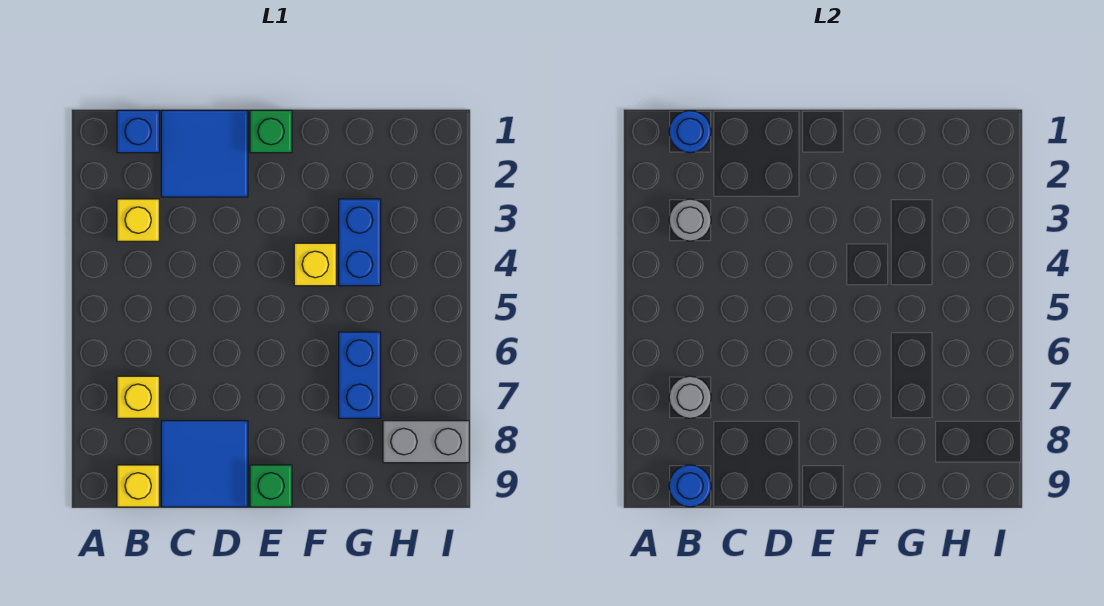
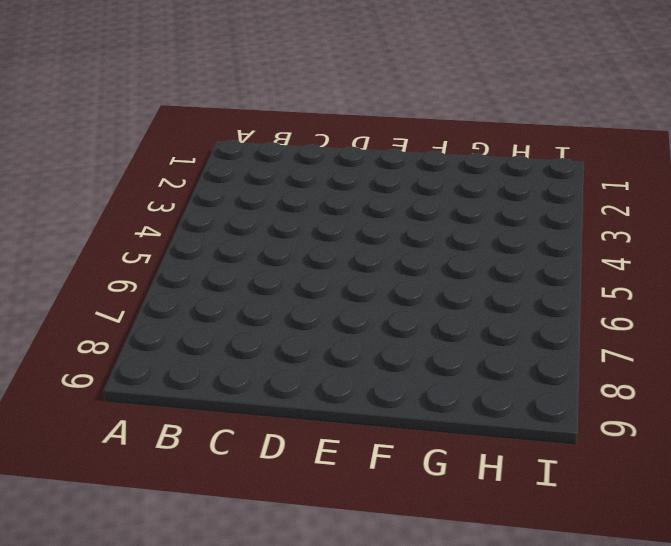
none -> blue 1x1 brick [117,110,159,153]
none -> yellow 1x1 brick [117,199,159,241]
none -> yellow 1x1 brick [117,376,159,418]

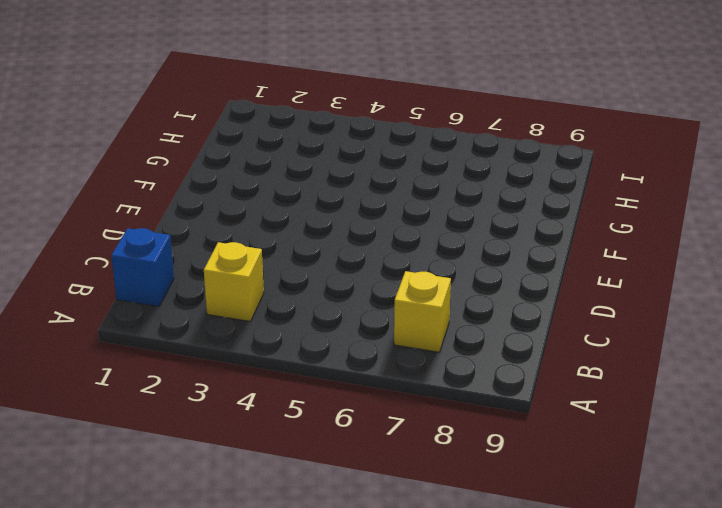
none -> yellow 1x1 brick [117,465,159,507]
none -> blue 2x2 tile [161,110,248,197]
none -> blue 2x2 tile [161,421,248,507]

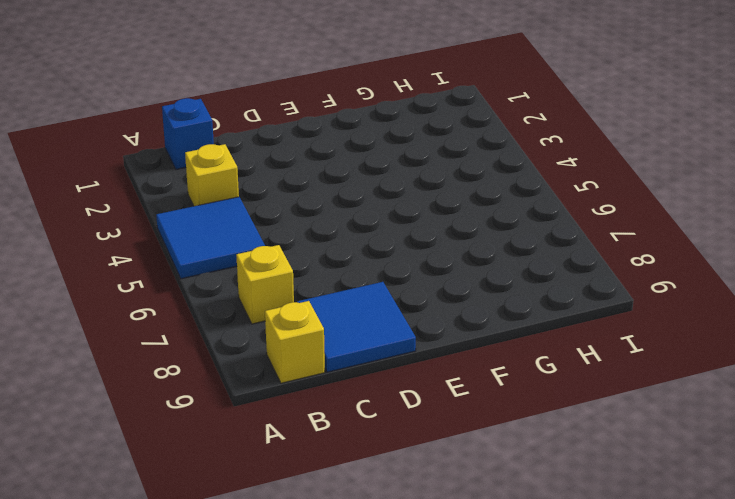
blue 2x2 tile [156,197,265,279] -> blue 2x2 tile moved to [161,110,248,197]
none -> green 1x1 brick [250,110,292,153]
none -> green 1x1 brick [250,465,292,507]
none -> yellow 1x1 brick [294,243,336,286]

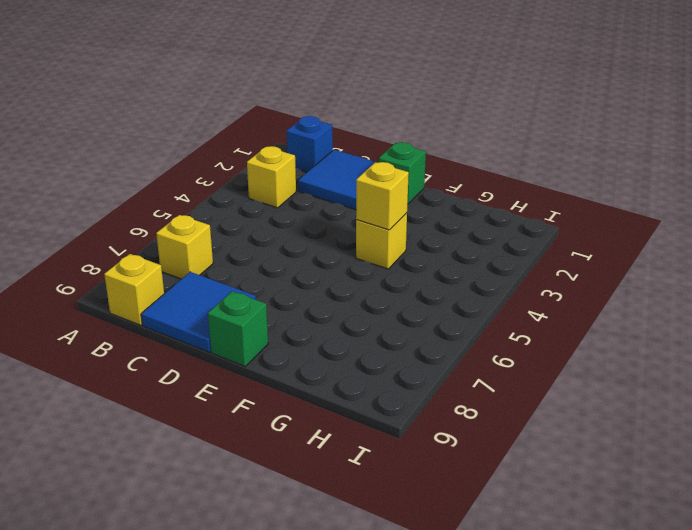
yellow 1x1 brick [356,162,409,230] -> none
none -> blue 1x2 brick [339,199,381,286]
none -> blue 1x2 brick [339,332,381,418]
none -> grey 1x2 brick [383,421,469,463]

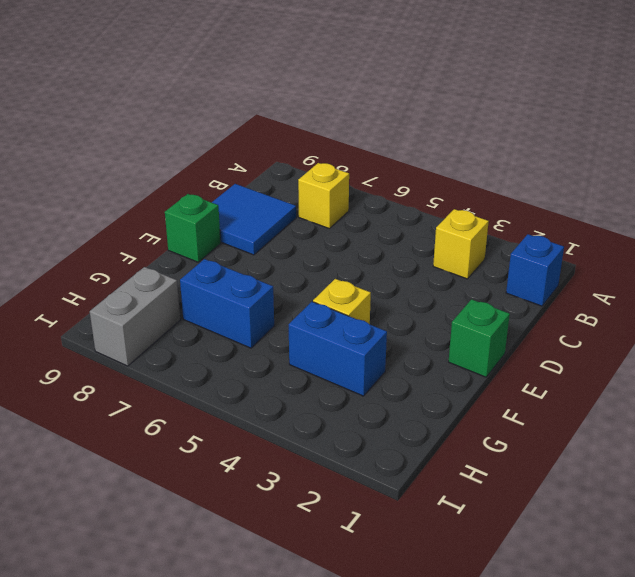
none -> yellow 1x1 brick [117,465,159,507]
none -> blue 2x2 tile [161,110,248,197]
none -> blue 1x1 round brick [669,111,711,153]

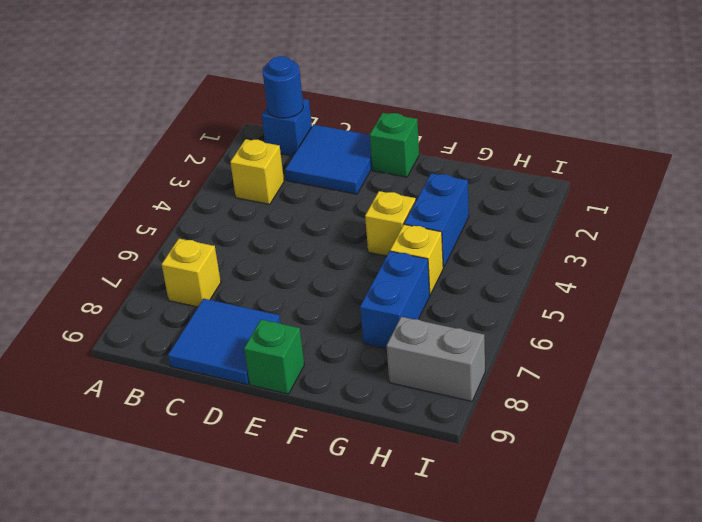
yellow 1x1 brick [390,224,443,295] -> yellow 1x1 brick moved to [117,465,159,507]
none -> grey 1x1 round brick [669,199,711,241]
none -> grey 1x1 round brick [669,376,711,418]
none -> blue 1x1 round brick [669,465,711,507]

